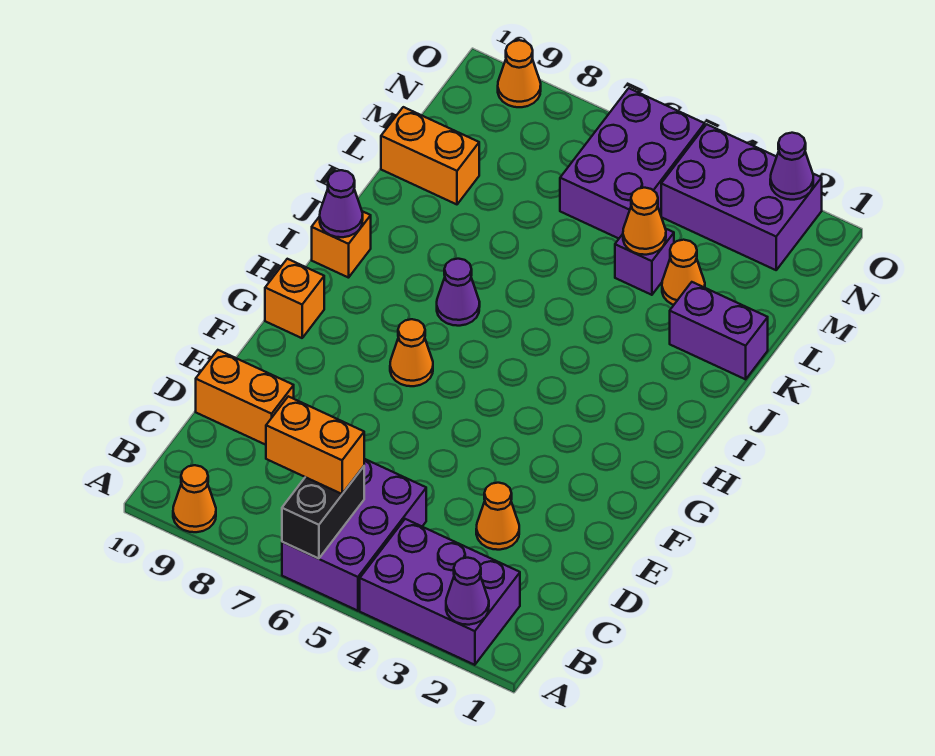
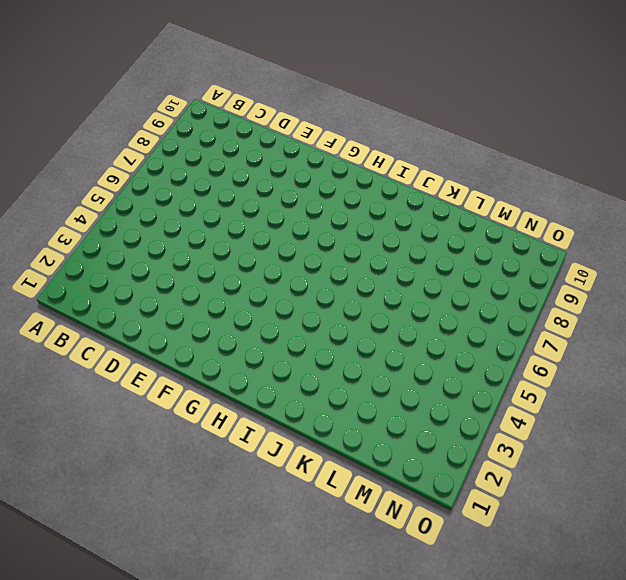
none -> purple 2x3 brick [360,519,520,665]
none -> purple 2x3 brick [282,459,426,611]
none -> orange 1x1 cone [173,465,216,532]

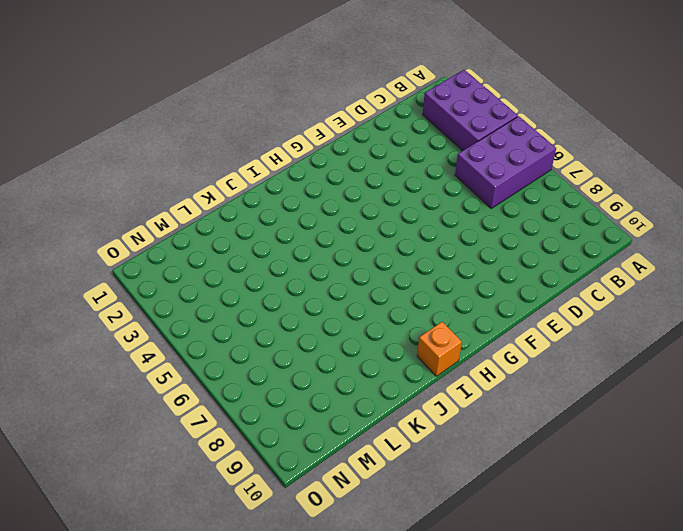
none -> orange 1x1 cone [173,465,216,532]
none -> orange 1x1 cone [476,483,519,550]
none -> orange 1x2 brick [196,350,294,445]

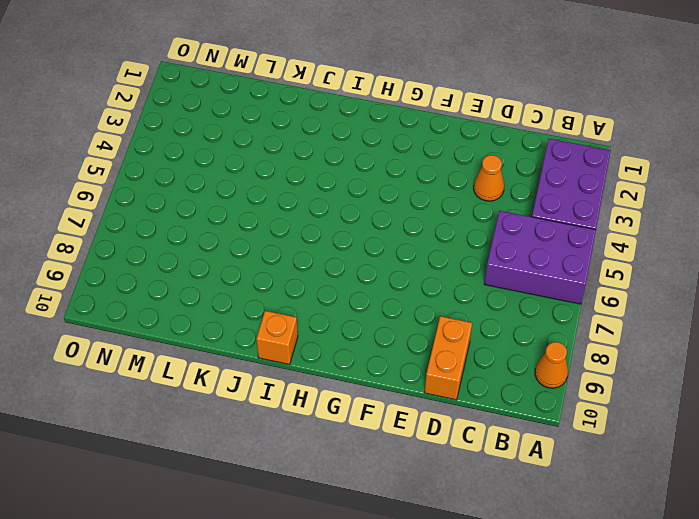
none -> orange 1x1 cone [390,319,433,386]
none -> orange 1x1 brick [265,259,324,338]
none -> purple 1x1 cone [437,259,480,326]

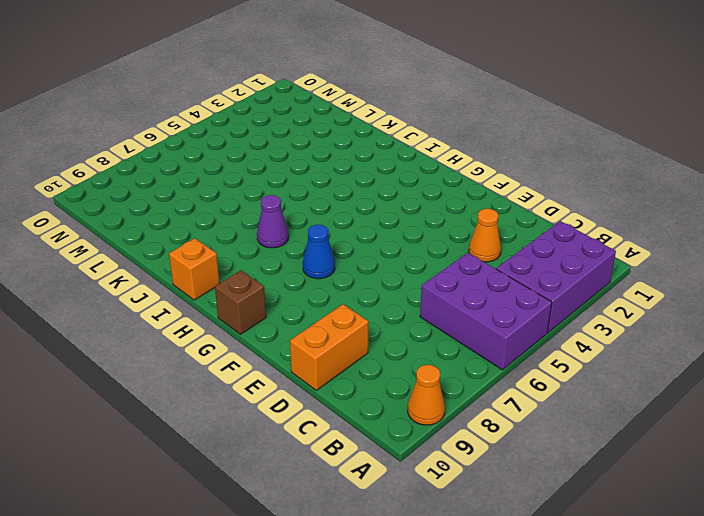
blue 1x1 cone [303,225,335,279] -> orange 1x1 cone [390,319,433,386]
brown 1x1 brick [215,270,266,334] -> orange 1x1 brick [265,259,324,338]
none -> purple 1x2 brick [670,282,768,379]
none -> orange 1x1 cone [662,240,705,305]
none -> purple 1x1 brick [615,229,674,295]

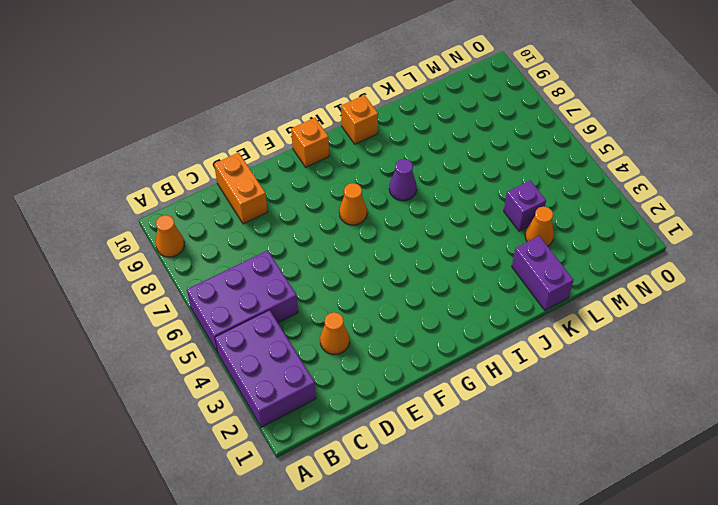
none -> orange 1x2 brick [381,107,479,204]
none -> purple 2x3 brick [560,88,705,238]
none -> purple 2x3 brick [661,124,822,270]

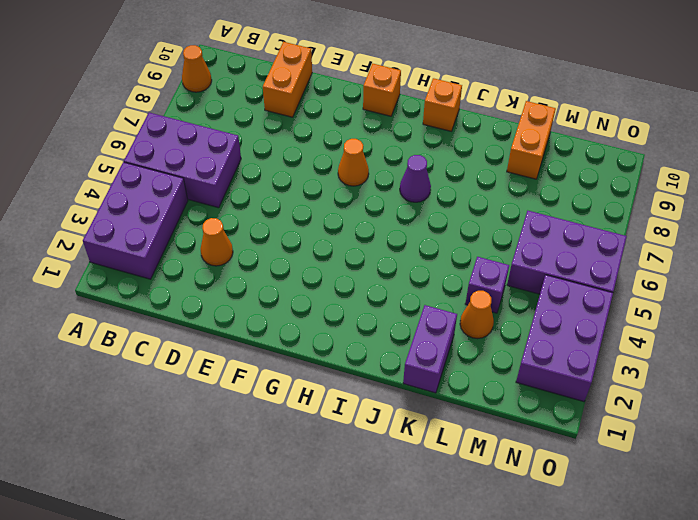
none -> orange 1x1 cone [498,40,541,107]
none -> purple 1x1 cone [446,558,489,625]
none -> black 1x2 brick [282,466,364,559]

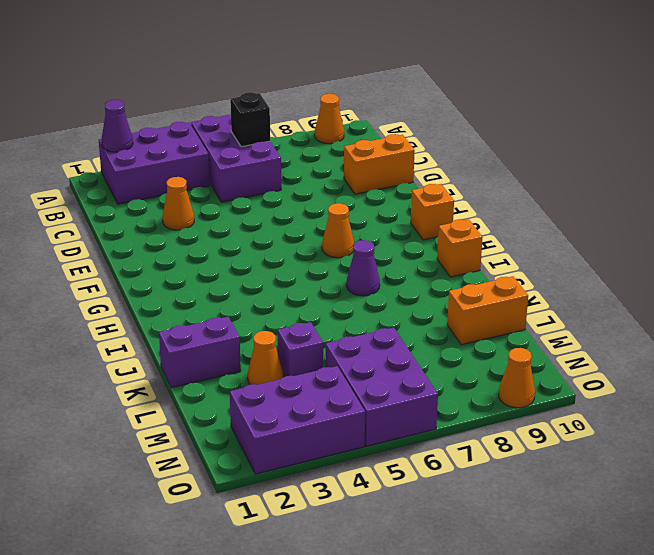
black 1x1 brick [230,92,270,147] -> black 1x2 brick [282,466,364,559]
none -> purple 1x1 cone [320,170,363,237]
none -> orange 1x1 cone [623,188,666,255]
none -> purple 1x1 cone [770,133,813,200]

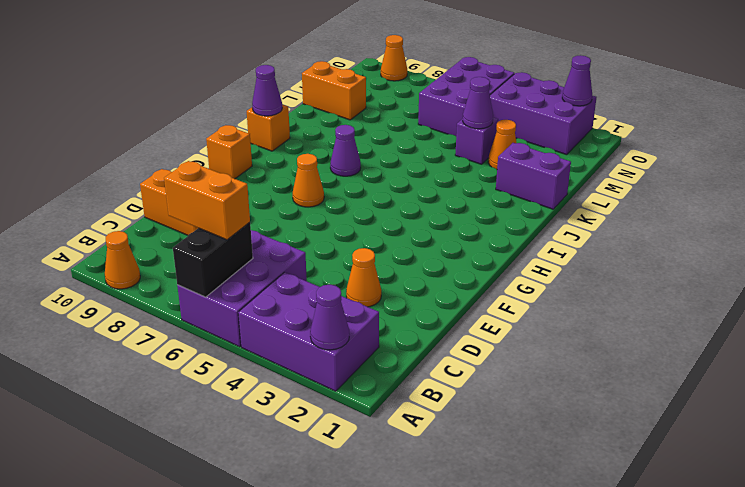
purple 1x1 cone [463,77,493,129] -> orange 1x1 cone [623,188,666,255]

